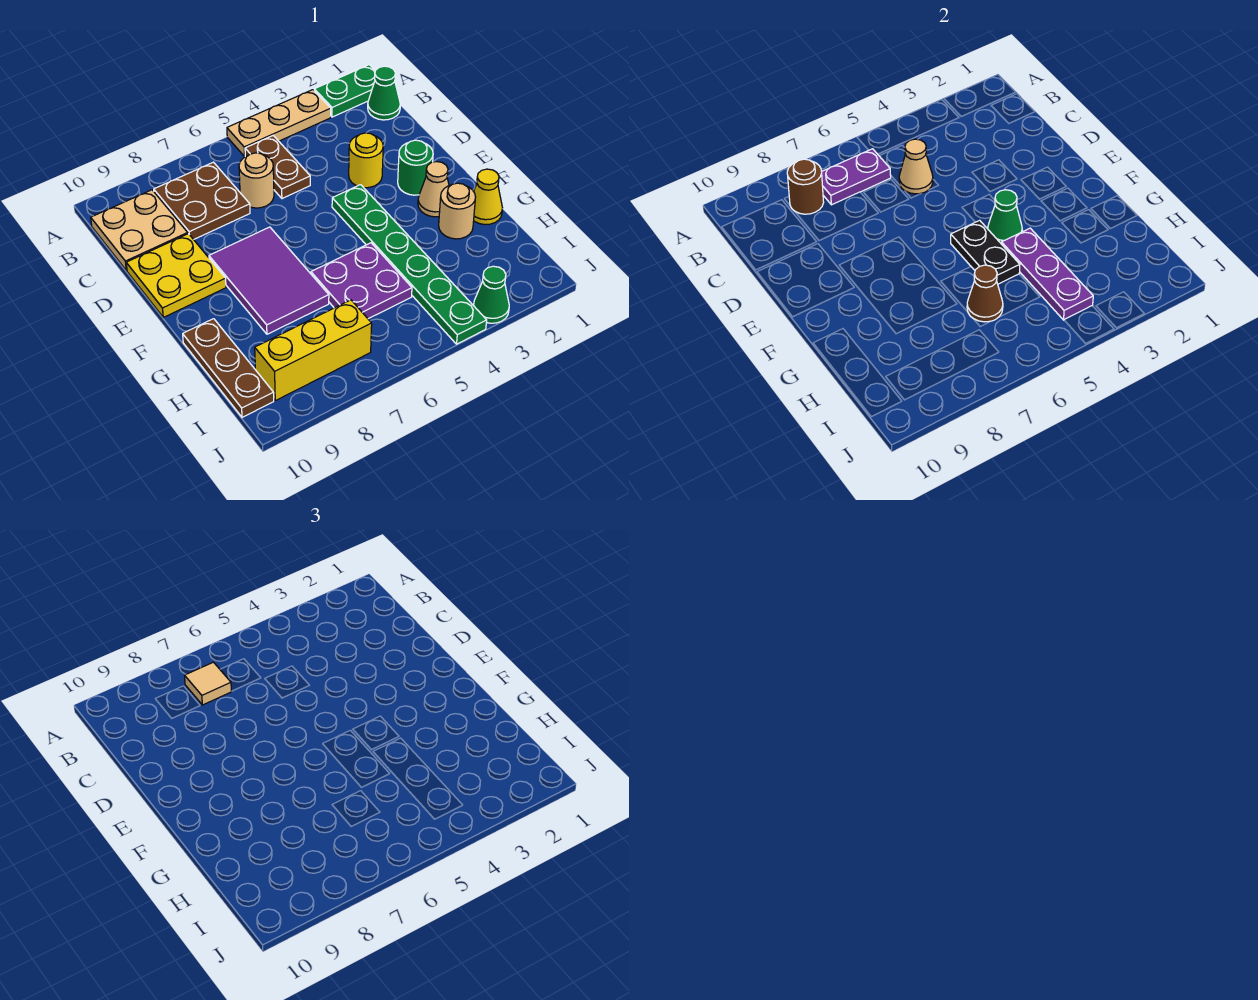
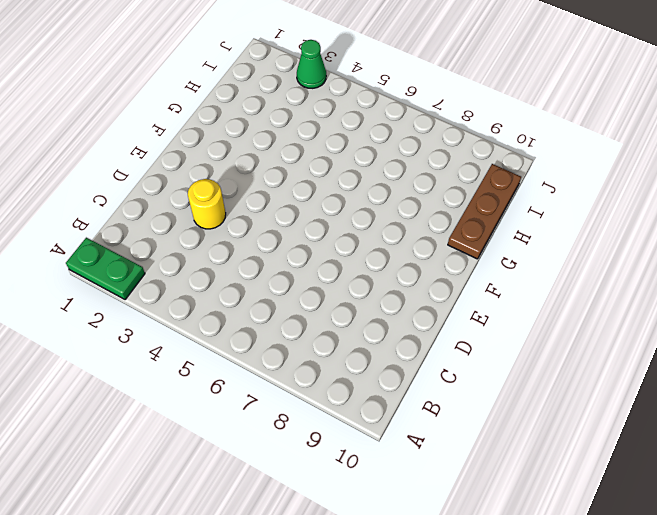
none -> tan 1x3 plate [227,90,331,156]
none -> green 1x1 cone [368,66,400,120]
none -> brown 1x2 plate [245,136,310,199]

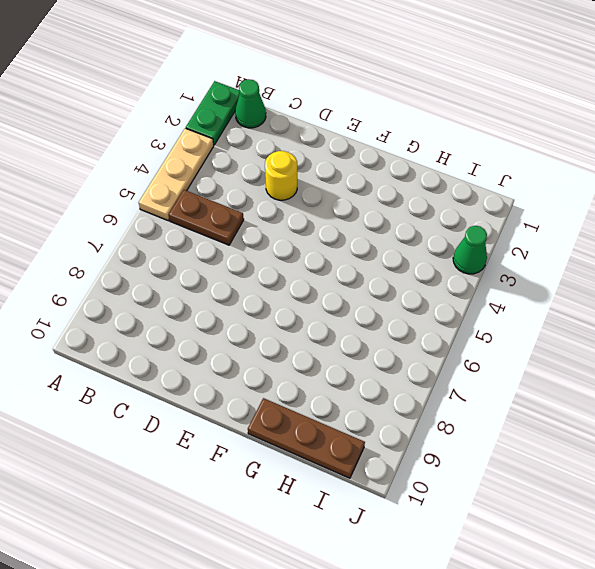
none -> brown 2x2 plate [154,162,250,240]
none -> tan 2x2 plate [91,190,188,271]
none -> tan 1x1 round brick [239,153,274,208]

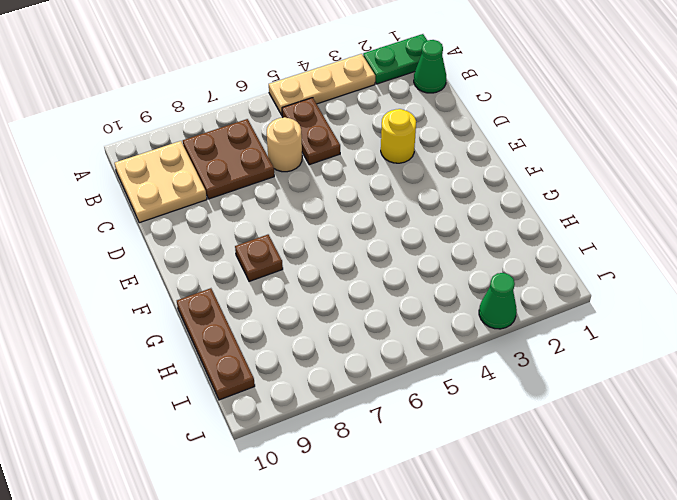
brown 1x1 plate [235,235,283,281] -> purple 2x3 tile [209,227,329,334]
none -> yellow 2x2 plate [126,234,226,317]
none -> green 1x1 round brick [398,140,433,195]
none -> green 1x6 plate [332,185,487,344]

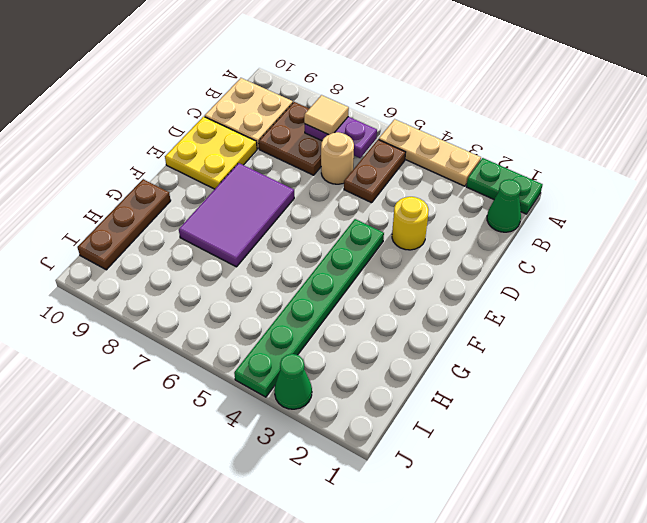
none -> green 1x1 round brick [398,140,433,195]
none -> tan 1x1 cone [418,162,449,217]
none -> yellow 1x1 cone [474,169,502,225]

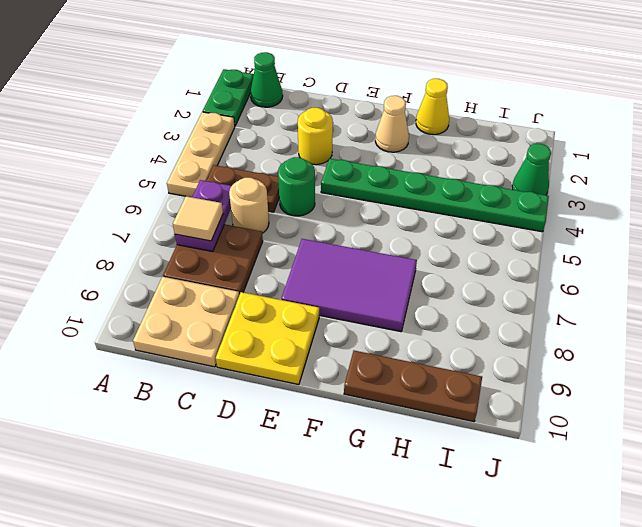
green 1x1 round brick [278,157,315,216] -> green 1x1 round brick moved to [398,140,433,195]
none -> tan 1x1 round brick [439,183,476,239]
none -> purple 2x2 plate [311,243,412,319]
none -> yellow 1x3 brick [255,300,372,401]

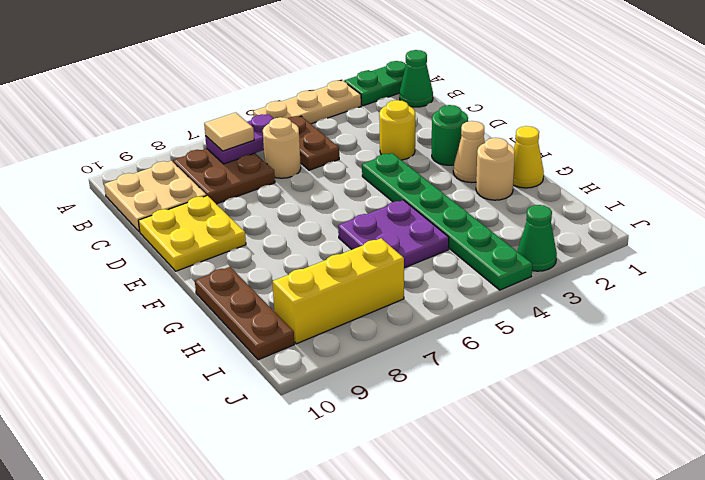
none -> purple 2x3 tile [209,227,329,334]
none -> brown 1x1 round brick [787,159,824,214]
none -> tan 1x1 cone [899,139,933,194]

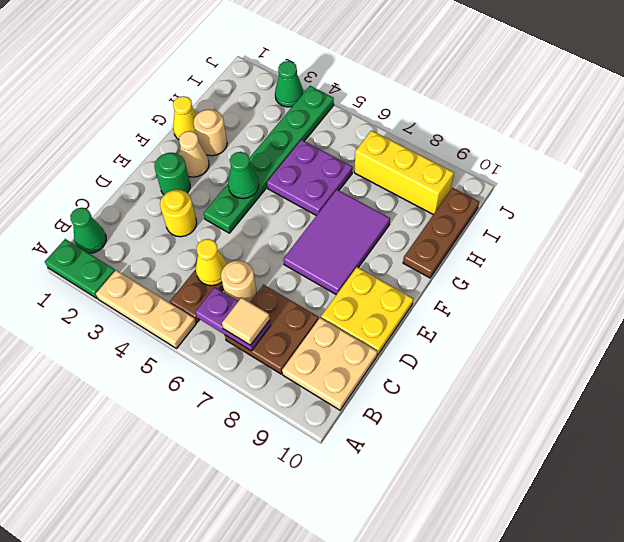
yellow 1x1 cone [196,239,227,286] -> tan 1x1 cone [899,139,933,194]
none -> brown 1x1 round brick [787,159,824,214]
none -> black 1x2 plate [951,220,1020,284]
none -> purple 1x3 plate [1001,228,1093,320]

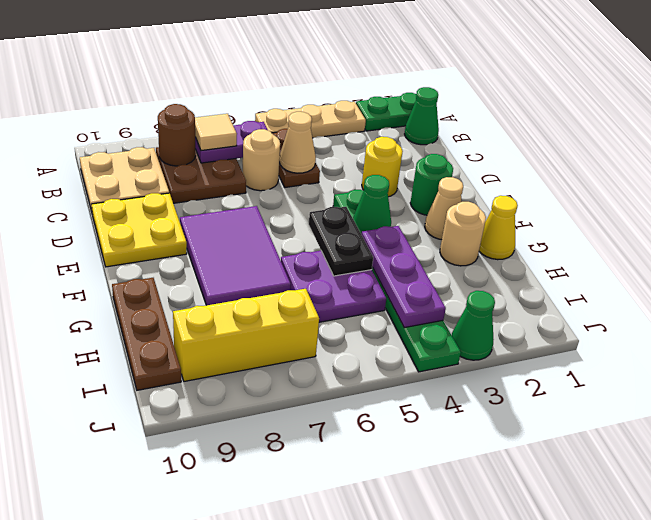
none -> brown 1x1 cone [967,265,1003,322]

